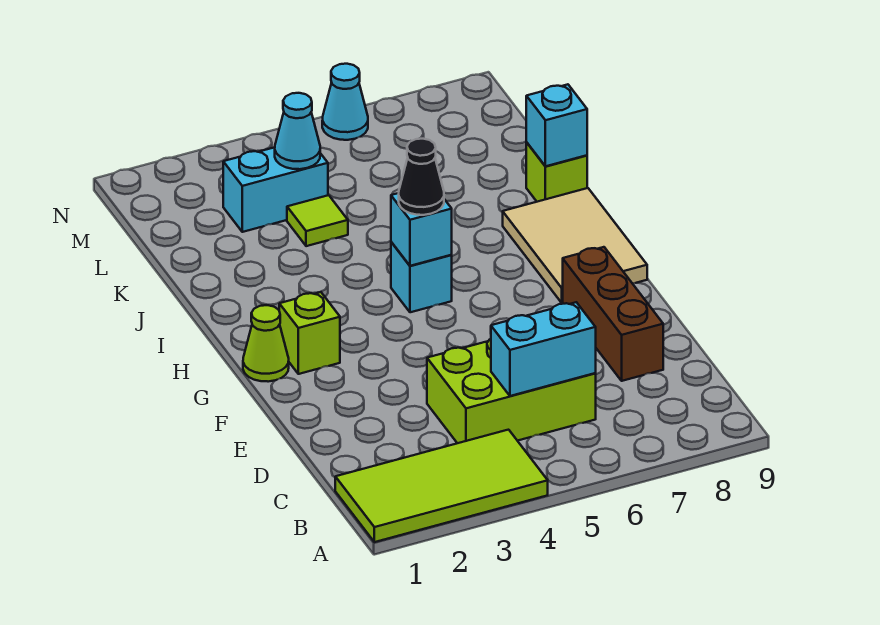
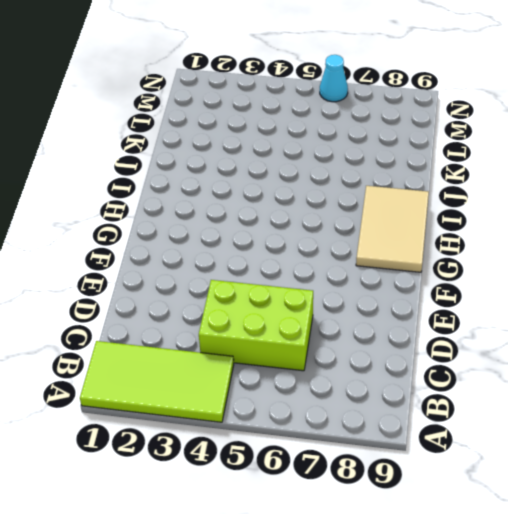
none -> brown 1x3 brick [563,247,663,381]
none -> lime 1x1 cone [243,305,289,382]
none -> lime 1x1 brick [279,292,340,374]

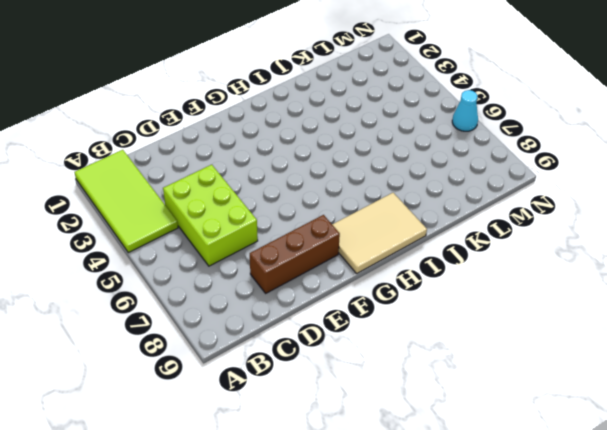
none -> lime 1x1 cone [243,305,289,382]
none -> lime 1x1 brick [279,292,340,374]
none -> cyan 1x1 brick [391,242,452,312]

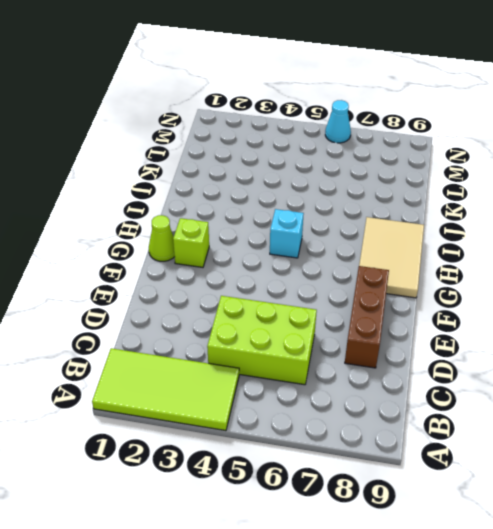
none -> lime 1x1 brick [526,142,587,202]
none -> lime 1x1 tile [287,195,348,246]
none -> cyan 1x2 brick [223,147,328,232]

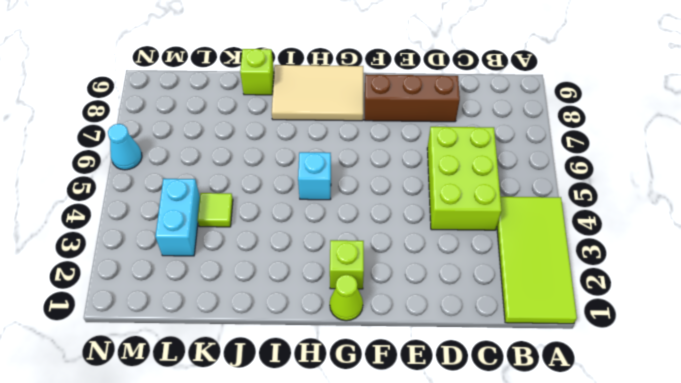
none -> cyan 1x2 brick [491,302,596,396]
none -> cyan 1x1 brick [391,193,452,266]
none -> cyan 1x1 brick [526,84,587,166]

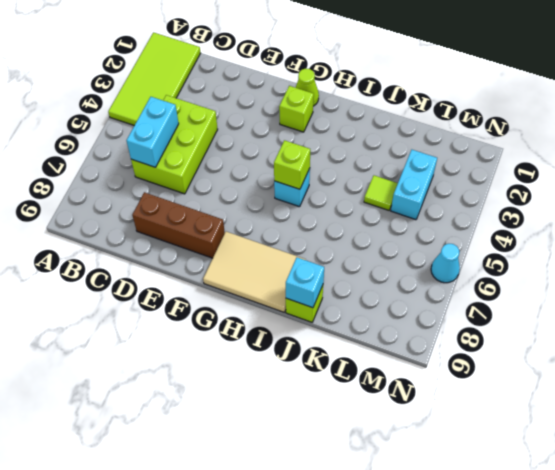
lime 1x1 brick [274,140,310,189] -> cyan 1x1 brick [391,193,452,266]
none -> cyan 1x1 cone [275,93,320,169]
none -> black 1x1 cone [399,139,444,215]

